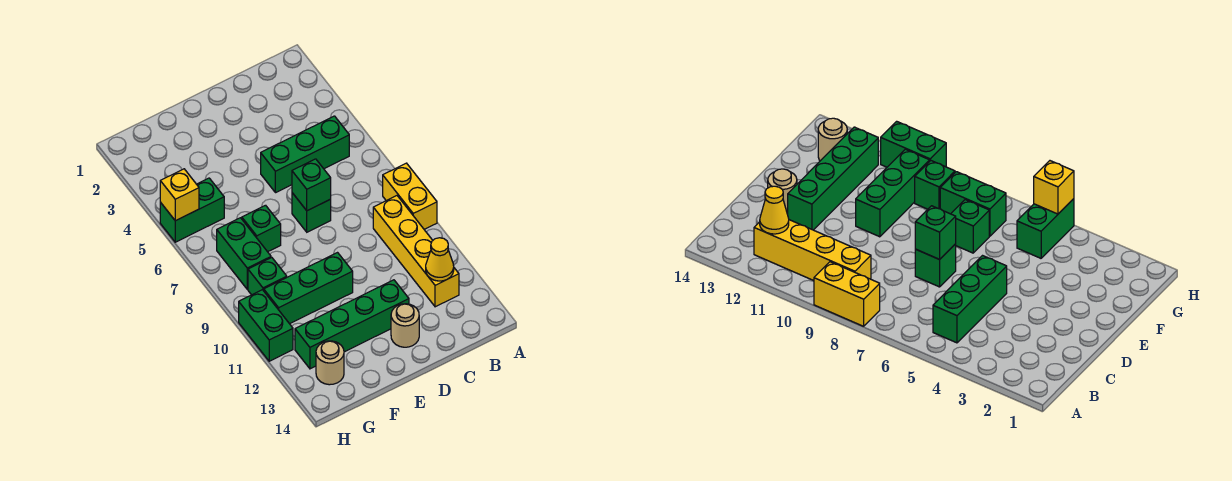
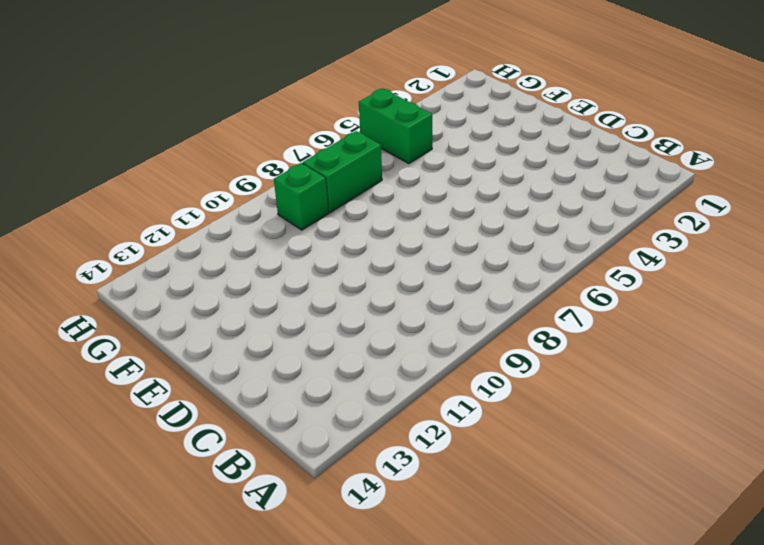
none -> yellow 1x2 brick [383,163,437,229]
none -> green 1x3 brick [261,116,349,193]
none -> yellow 1x4 brick [373,196,459,307]

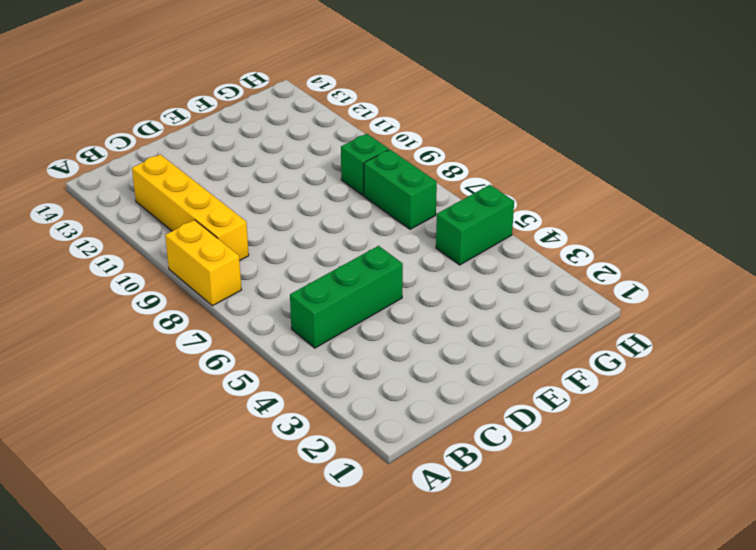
none -> green 1x1 brick [292,193,331,232]
none -> green 1x4 brick [295,280,409,369]
none -> tan 1x1 round brick [391,304,419,347]

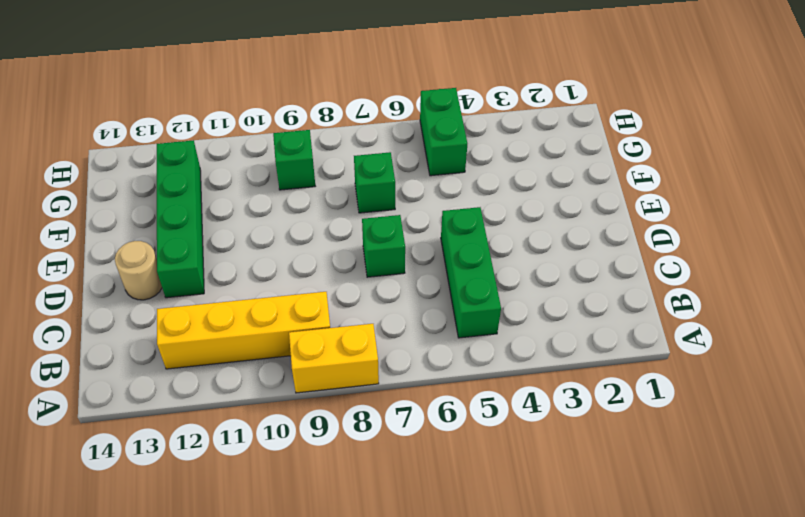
none -> green 1x3 brick [264,253,353,324]
none -> green 1x2 brick [217,218,271,289]
none -> tan 1x1 round brick [316,341,344,385]

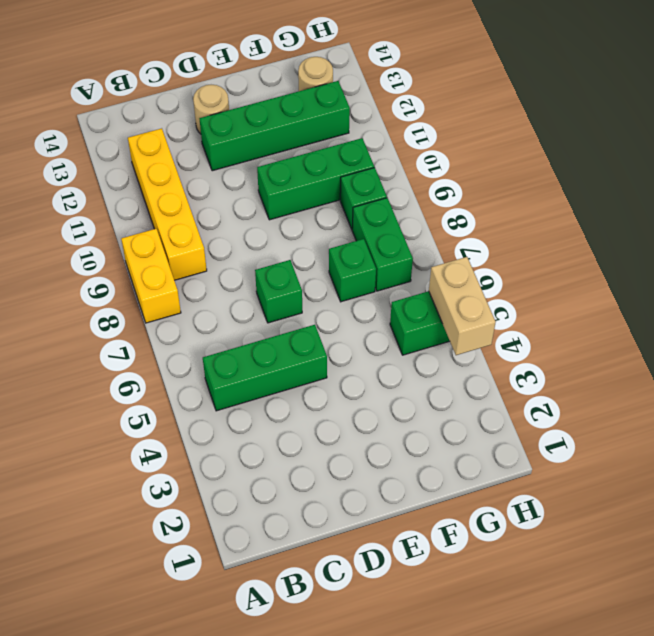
tan 1x2 brick [429,257,496,355] -> yellow 1x1 brick [160,169,199,221]
none -> green 1x2 brick [239,290,293,361]
none -> yellow 1x1 cone [426,238,454,281]
none -> green 1x1 brick [292,159,331,211]

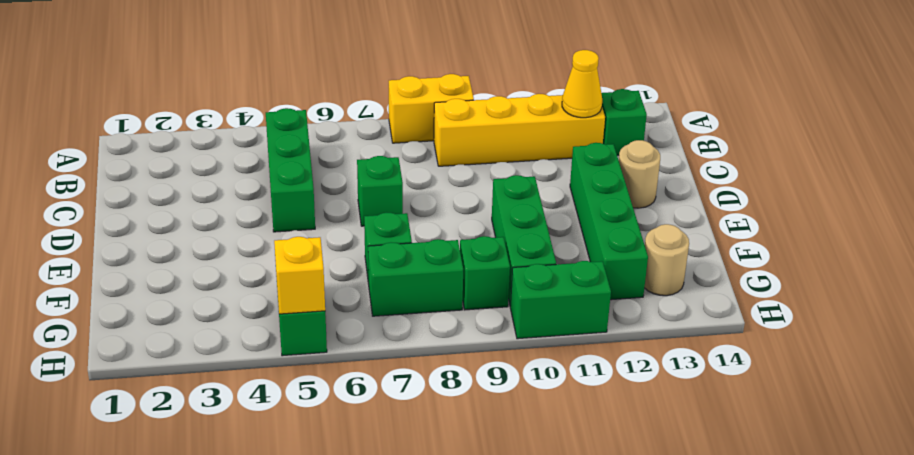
green 1x1 brick [601,89,647,155] -> green 1x1 brick moved to [292,159,331,211]

